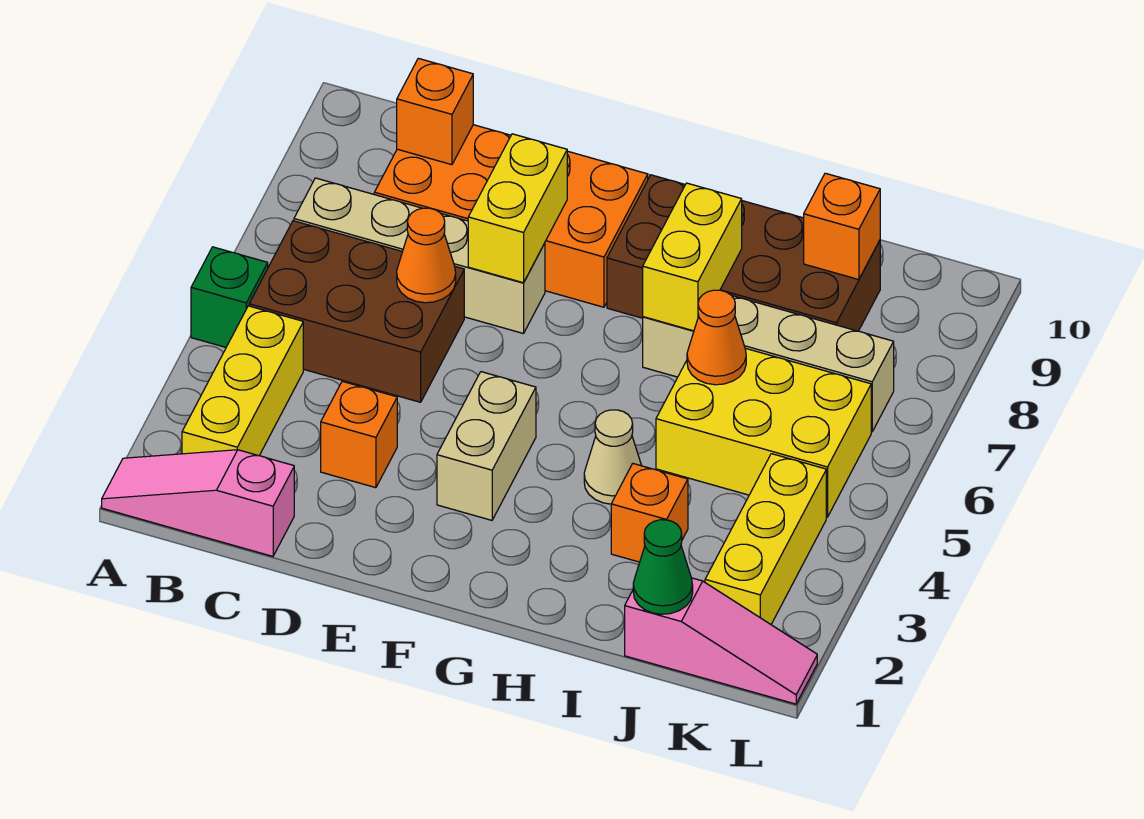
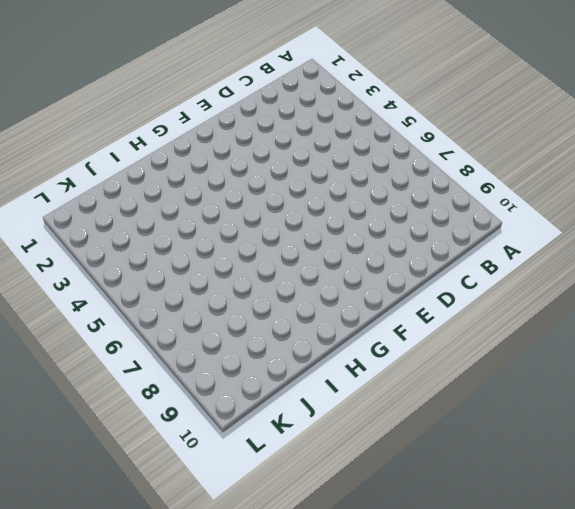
none -> pink 1x3 slope [102,450,294,556]
none -> green 1x1 brick [191,247,268,347]
none -> yellow 1x3 brick [182,306,303,456]

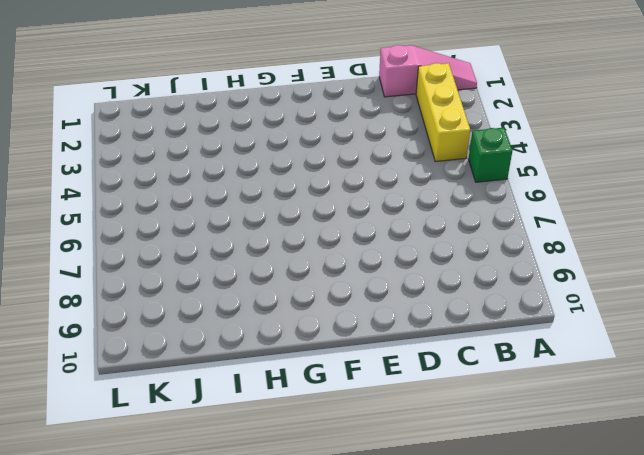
none -> brown 2x3 brick [249,221,464,402]
none -> tan 1x4 brick [294,178,545,334]
none -> orange 2x4 brick [374,125,648,307]

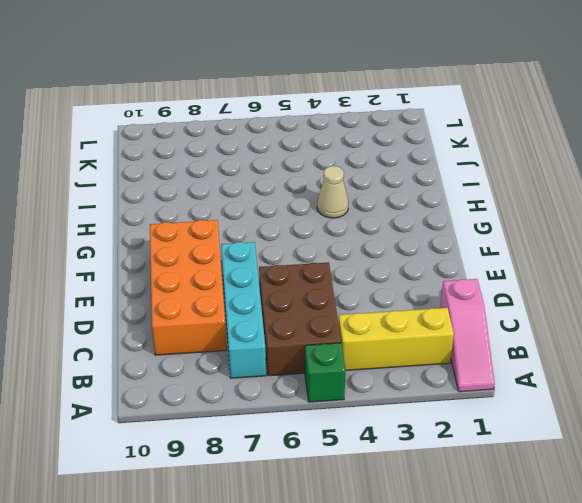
cyan 1x4 brick [221,242,266,378] -> tan 1x4 brick [294,178,545,334]
none -> orange 1x1 brick [321,381,397,488]
none -> tan 1x2 brick [437,372,536,520]
none -> brown 2x4 brick [607,175,880,331]

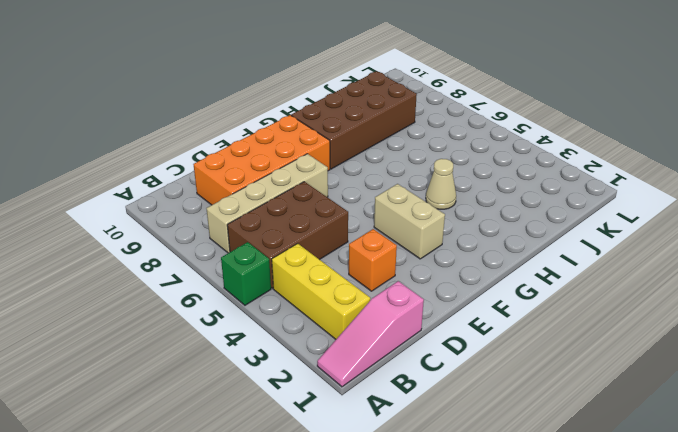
none -> tan 1x4 brick [643,296,894,432]
none -> orange 1x1 brick [611,464,688,562]
none -> yellow 2x3 brick [656,348,871,517]

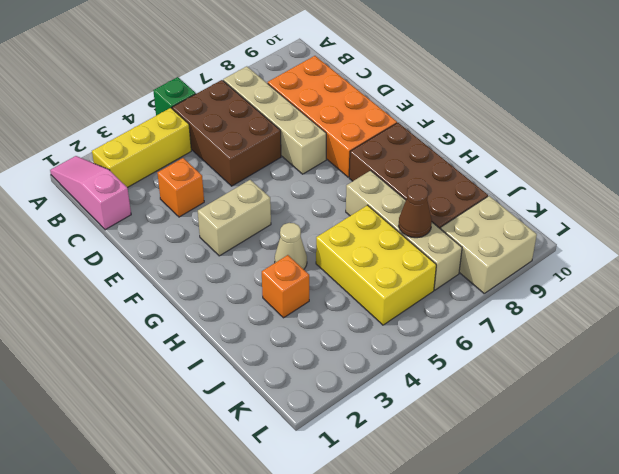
brown 1x1 cone [399,185,432,238] -> none
tan 2x2 brick [440,196,537,293] -> none
none -> pink 1x3 slope [625,578,817,704]
none -> yellow 1x3 brick [705,454,826,624]
none -> orange 1x1 brick [397,58,473,165]

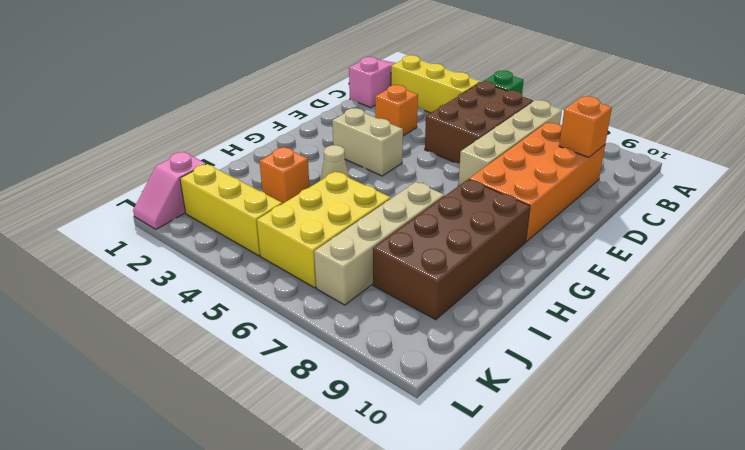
pink 1x2 slope [133,152,206,229] -> pink 1x3 slope [625,578,817,704]
none -> orange 1x1 cone [397,208,456,303]
none -> yellow 1x2 brick [468,134,567,283]
none -> yellow 1x2 brick [643,183,742,331]

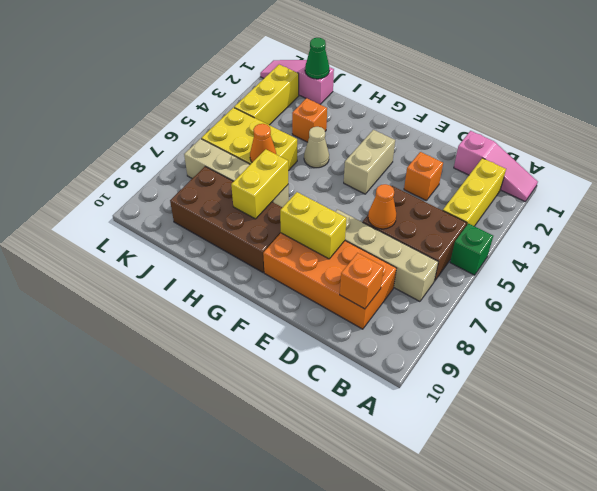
yellow 1x2 brick [280,192,346,259] -> yellow 1x2 brick turned to [468,134,567,283]
none -> orange 1x1 brick [804,173,880,280]

